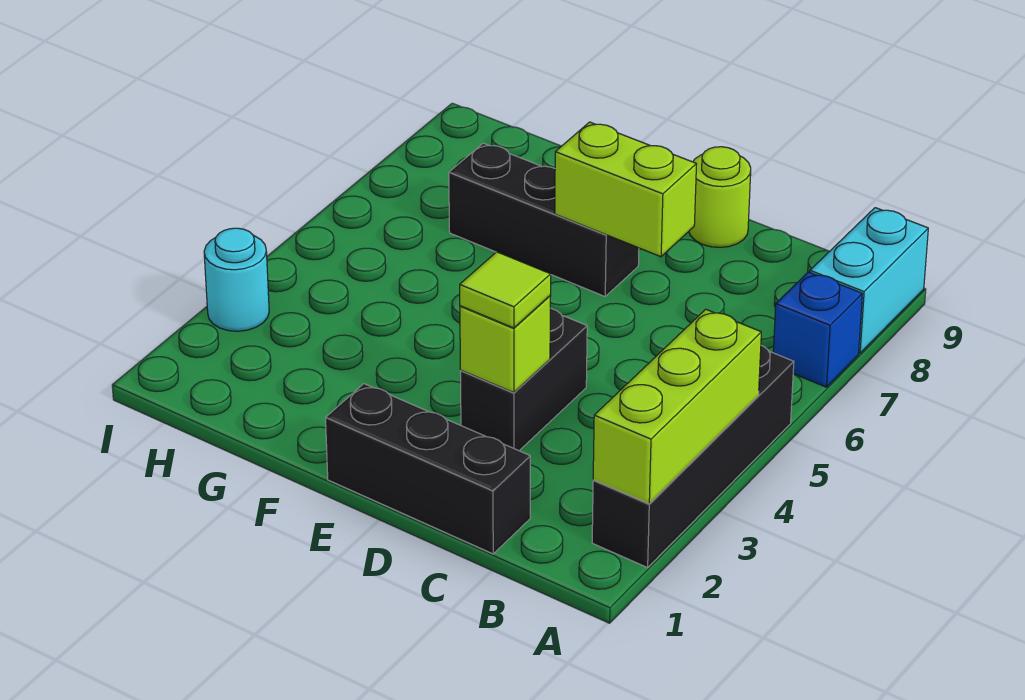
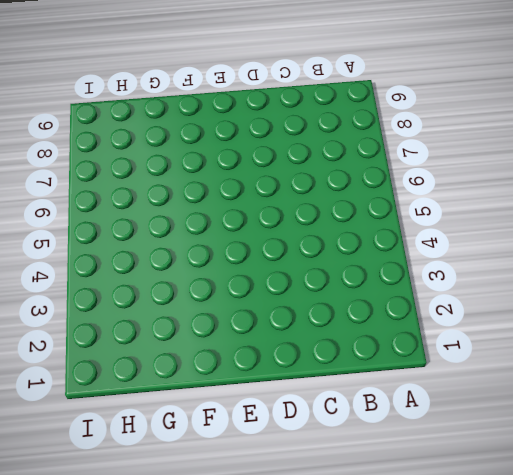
none -> black 1x4 brick [592,346,794,568]
none -> blue 1x1 brick [773,272,862,387]
none -> cyan 1x2 brick [810,208,928,353]

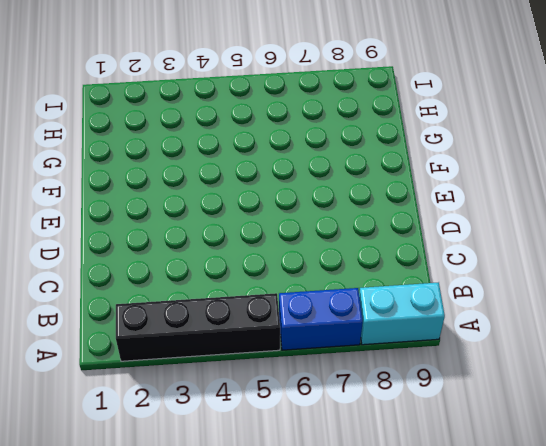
blue 1x2 brick [279,288,363,350] -> blue 1x1 brick [773,272,862,387]
none -> black 1x3 brick [326,384,530,554]
none -> black 1x2 brick [460,308,587,451]
none -> lime 1x1 round brick [689,147,751,247]

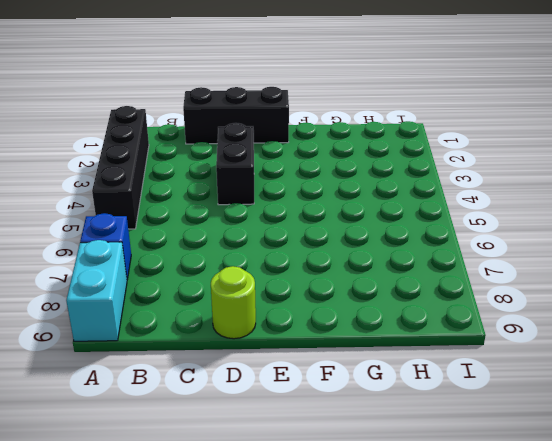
none -> black 1x3 brick [449,143,639,296]
none -> cyan 1x1 round brick [204,228,269,331]
none -> lime 1x3 brick [593,309,761,504]

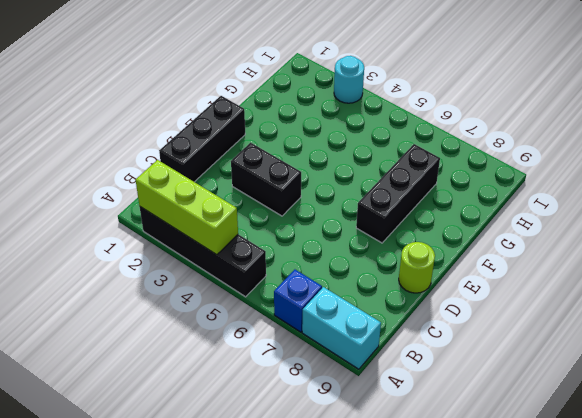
none -> lime 1x1 brick [460,296,551,393]
none -> lime 1x2 brick [555,122,697,257]
none -> lime 1x1 tile [460,252,551,328]

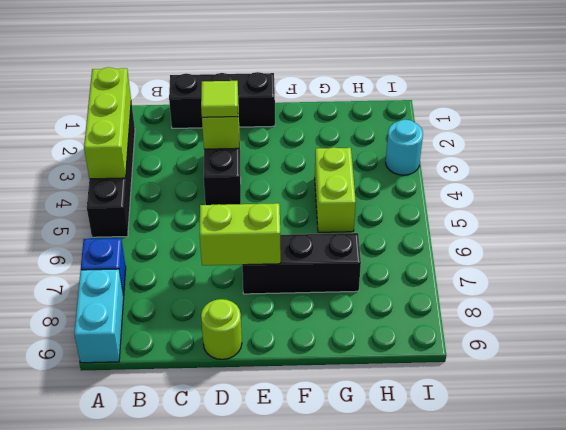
lime 1x2 brick [315,147,356,232] -> none

